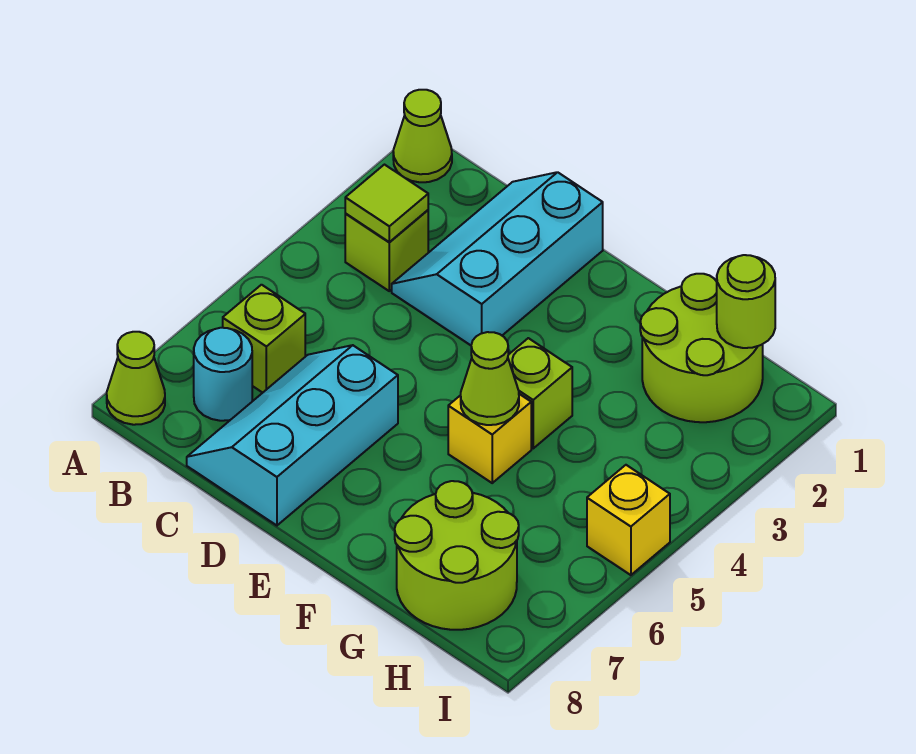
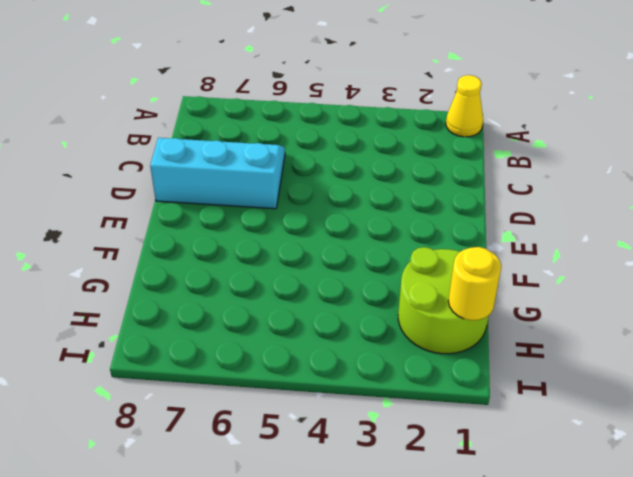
yellow 1x1 cone [446,75,483,137] -> lime 1x1 cone [393,90,452,182]
yellow 1x1 round brick [448,247,501,320] -> lime 1x1 round brick [717,255,775,348]
none -> lime 1x1 cone [107,332,165,425]
none -> lime 1x1 brick [345,210,428,291]
none -> lime 1x1 brick [223,285,305,393]

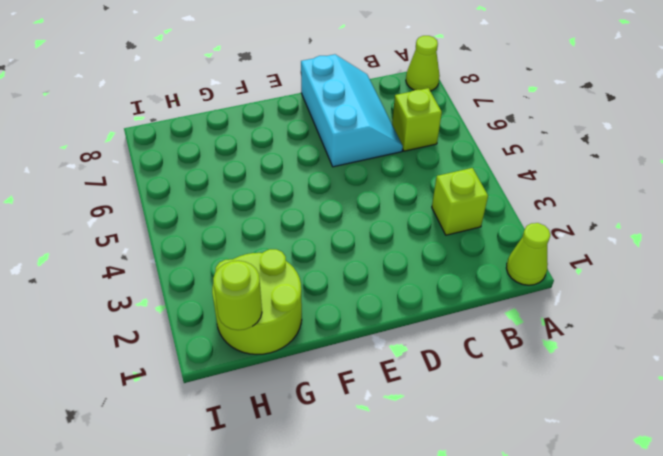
none -> cyan 1x1 round brick [194,328,252,421]
none -> cyan 2x3 slope [392,172,603,345]
none -> lime 1x1 brick [508,338,572,448]

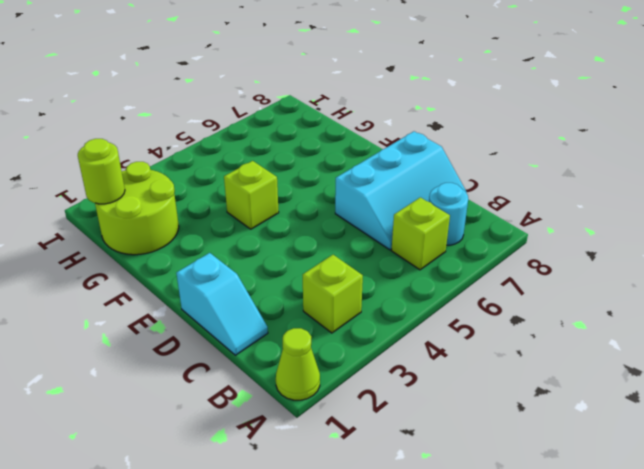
cyan 1x2 slope [176,253,268,355] -> cyan 2x3 slope [392,172,603,345]
none -> lime 1x1 cone [107,332,165,425]
none -> yellow 1x1 brick [448,394,531,483]
none -> lime 2x2 round brick [395,481,519,630]

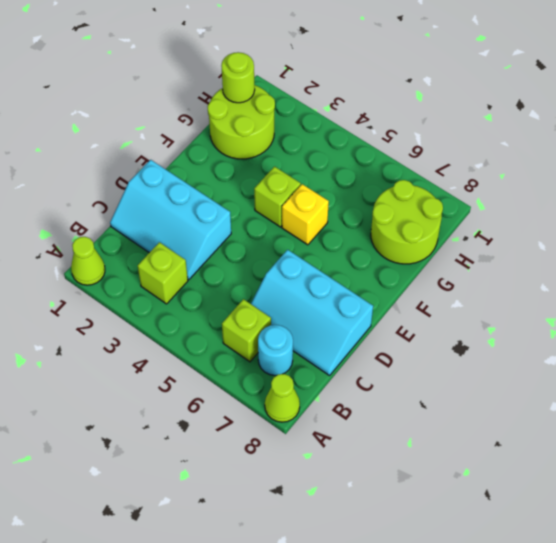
none -> yellow 1x1 brick [587,465,670,575]
none -> lime 1x1 tile [345,165,428,242]
none -> lime 1x1 cone [461,332,519,425]

